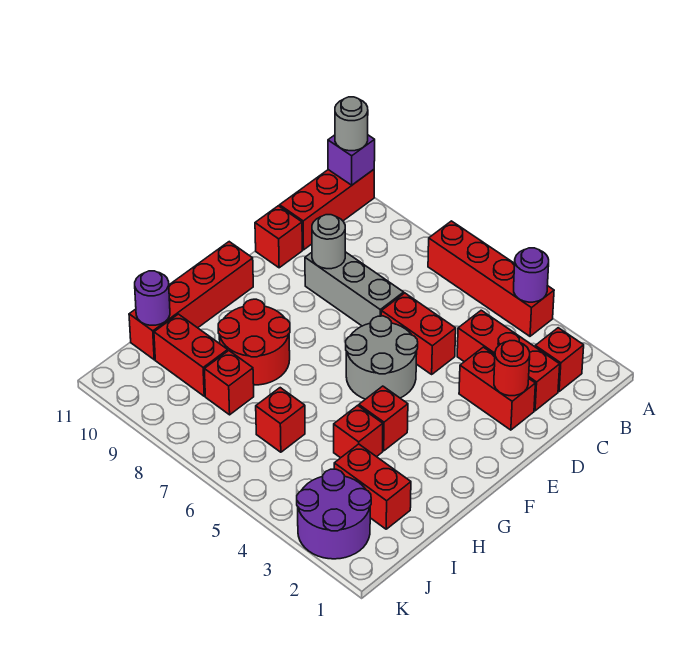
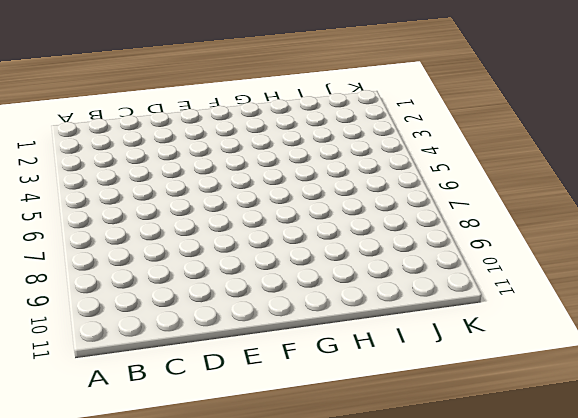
none -> red 1x4 brick [428,221,554,336]
none -> red 1x3 brick [280,170,374,250]
none -> red 1x1 brick [535,328,584,391]

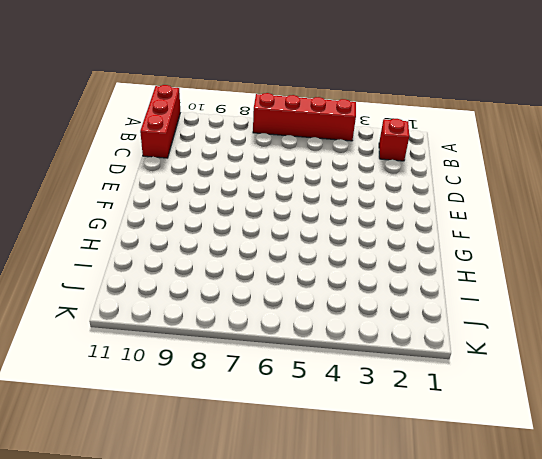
none -> red 1x3 brick [457,310,560,411]
none -> red 1x2 brick [459,347,535,430]
none -> red 1x2 brick [381,293,456,374]

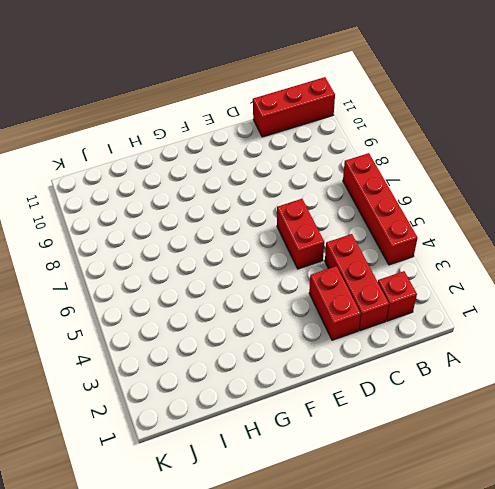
none -> grey 1x3 brick [305,252,404,326]
none -> red 1x1 brick [255,206,302,268]
none -> grey 2x2 round brick [346,316,418,399]

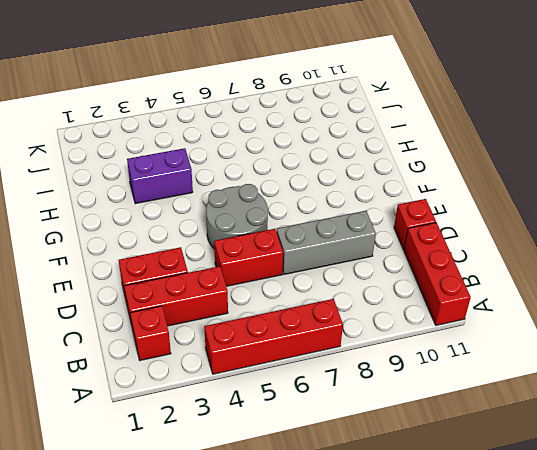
purple 1x2 brick [127,148,193,204] -> red 1x1 brick [334,405,383,458]
none -> red 1x4 brick [129,242,253,360]
none -> red 1x1 brick [359,386,408,451]
none -> red 2x2 round brick [218,299,290,385]

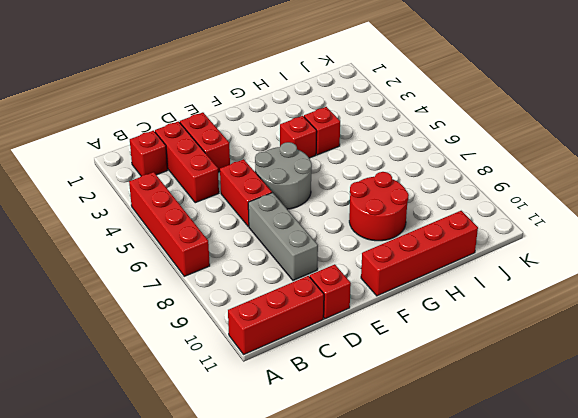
none -> red 1x2 brick [334,444,411,529]
none -> red 1x1 brick [256,388,305,452]
none -> red 1x1 brick [204,351,254,415]

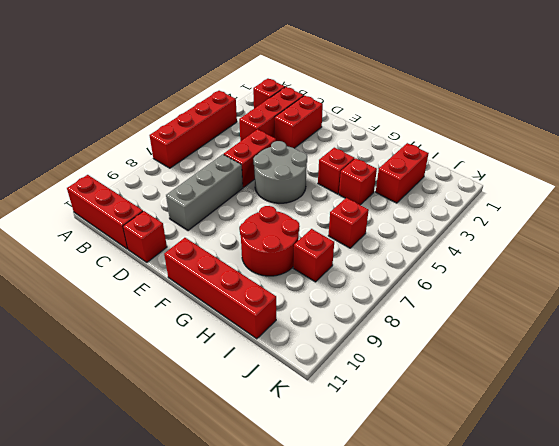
none -> red 1x2 brick [154,314,228,396]
none -> purple 2x2 round brick [297,469,371,559]
none -> purple 1x1 round brick [514,248,549,302]

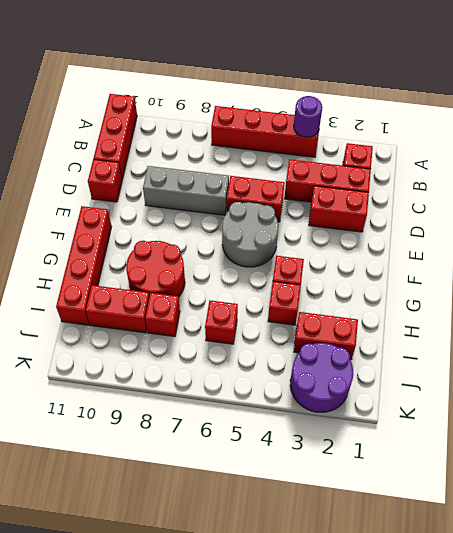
none -> purple 1x1 brick [328,135,375,185]
none -> red 1x1 round brick [494,341,530,396]
none -> grey 1x1 round brick [312,215,345,269]

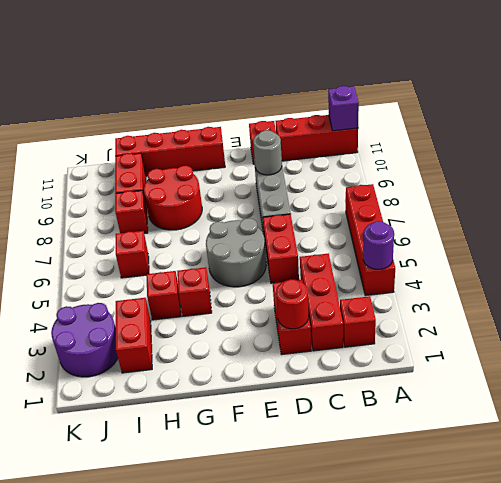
none -> purple 1x1 round brick [135,271,170,325]
none -> grey 1x1 round brick [335,97,368,151]

